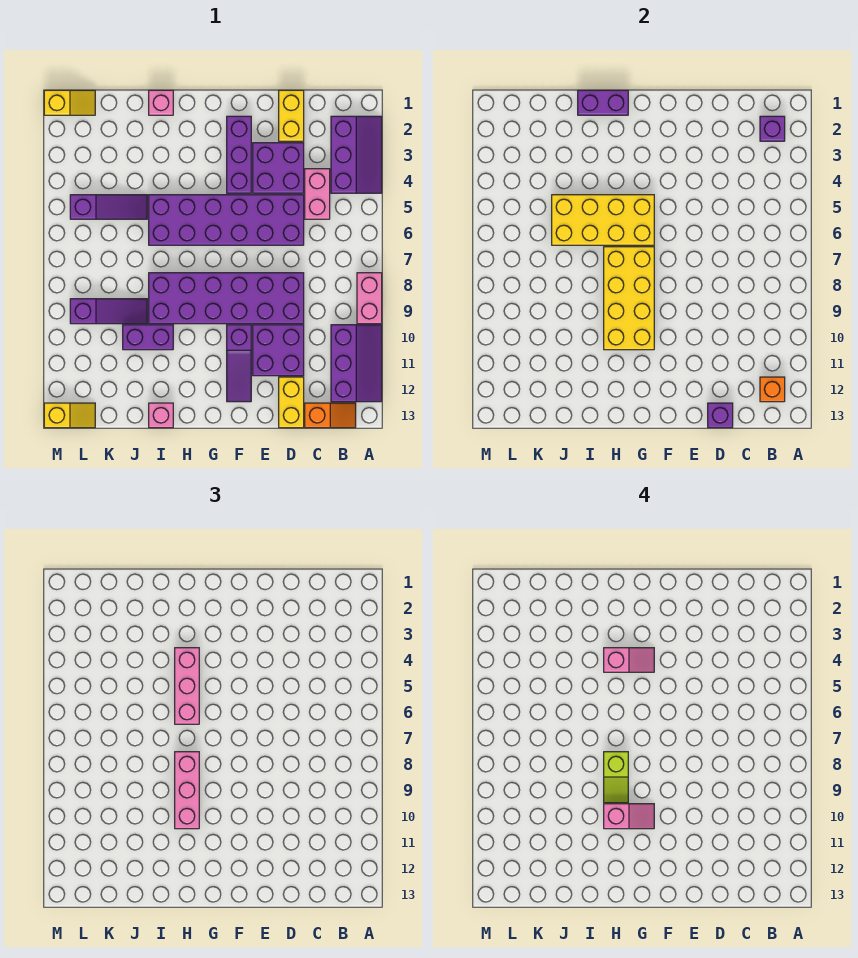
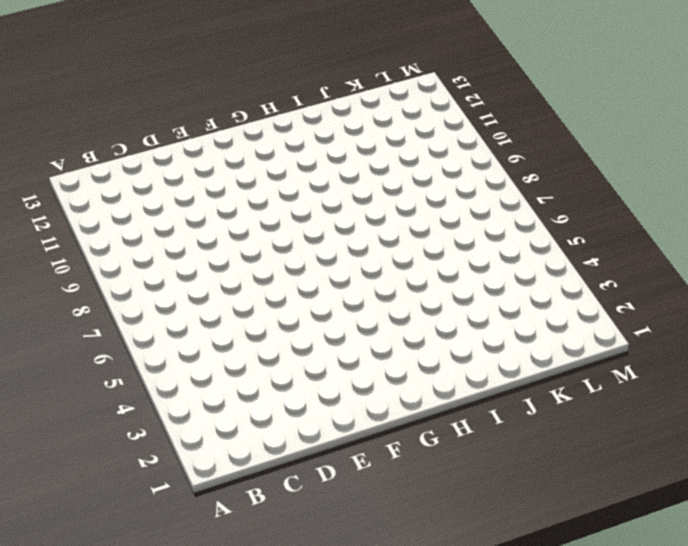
none -> purple 2x3 slope [331,116,382,193]
none -> pink 1x2 brick [357,273,382,324]
none -> purple 2x3 slope [331,325,382,402]
none -> orange 1x2 slope [305,403,356,428]

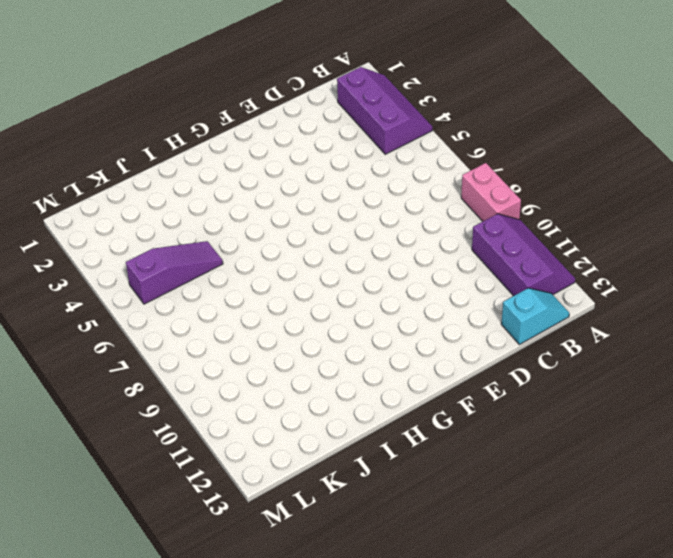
cyan 1x2 slope [501,288,569,344] -> orange 1x2 slope [305,403,356,428]
none -> pink 1x2 brick [305,169,330,219]
none -> yellow 1x2 brick [279,90,304,141]
none -> purple 2x2 brick [253,143,304,193]
none -> purple 2x6 brick [149,195,304,245]

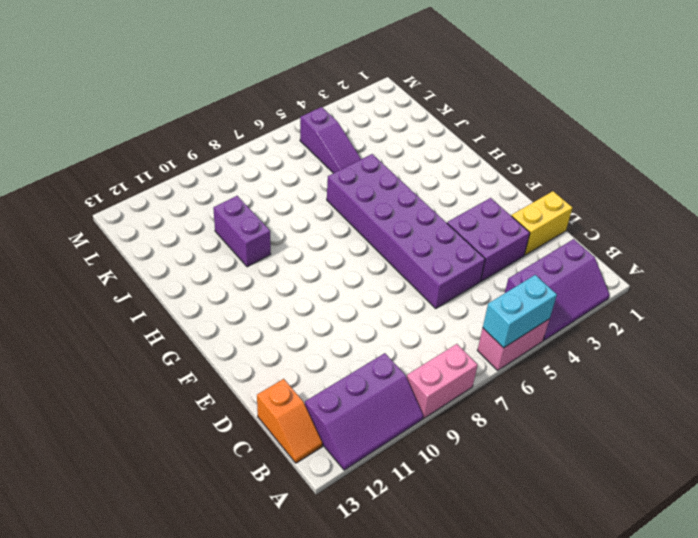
pink 1x2 brick [477,319,549,370] -> pink 1x2 brick moved to [305,169,330,219]
cyan 1x2 brick [483,275,557,348] -> none
none -> purple 2x6 brick [149,273,304,324]
none -> purple 2x2 brick [253,325,304,376]
none -> yellow 1x2 brick [279,377,304,428]
none -> purple 1x3 brick [227,116,251,193]

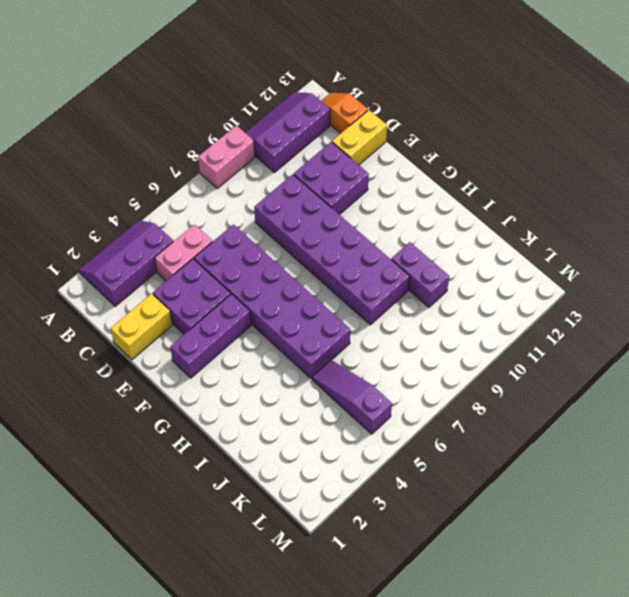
none -> purple 1x3 slope [227,325,251,402]
none -> pink 1x1 brick [149,90,173,115]
none -> pink 1x1 brick [149,403,173,428]
none -> purple 1x3 slope [70,299,147,324]

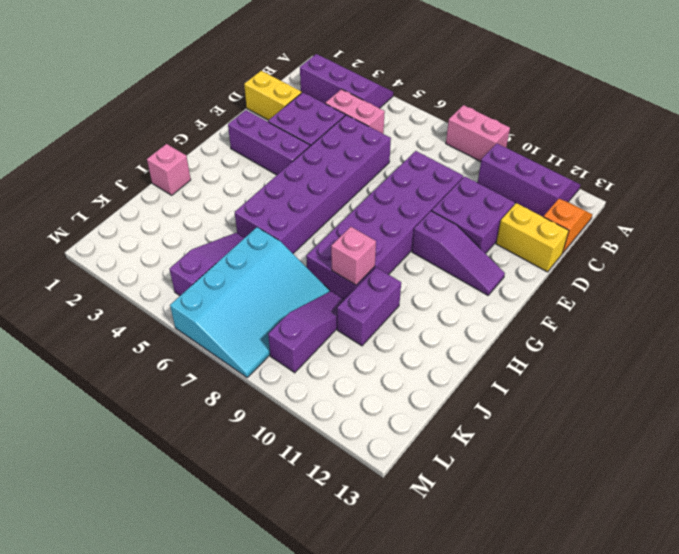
pink 1x1 brick [331,227,376,285] -> pink 1x1 brick moved to [149,403,173,428]
cyan 3x4 slope [170,227,330,377] -> none
none -> yellow 1x2 slope [44,90,95,115]
none -> yellow 1x2 slope [44,403,95,428]
none -> purple 1x1 brick [760,116,785,141]
none -> orange 1x1 brick [760,377,785,402]

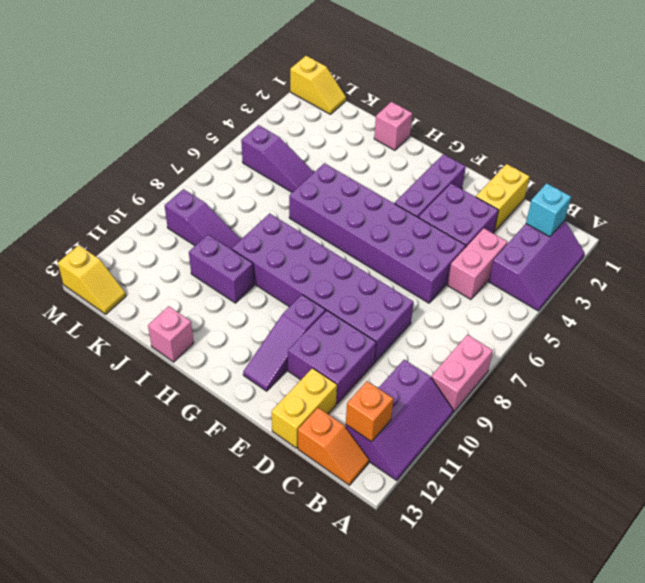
cyan 1x1 brick [526,183,571,237] -> purple 1x1 brick [760,116,785,141]
none -> purple 1x1 brick [708,403,733,428]
none -> yellow 2x4 brick [552,195,654,245]
none -> yellow 2x4 brick [604,247,654,350]
none -> purple 1x2 brick [578,90,628,115]

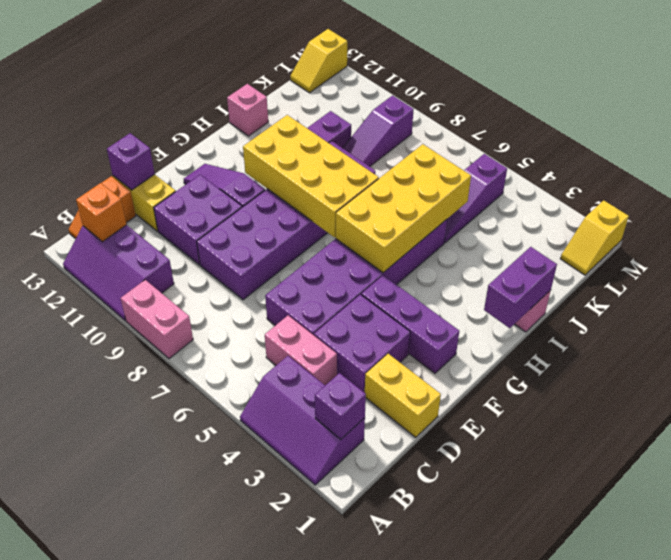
none -> pink 1x3 brick [175,648,199,724]
none -> pink 1x3 brick [175,752,199,829]
none -> pink 1x2 slope [604,648,654,672]
none -> pink 1x2 slope [604,804,654,829]

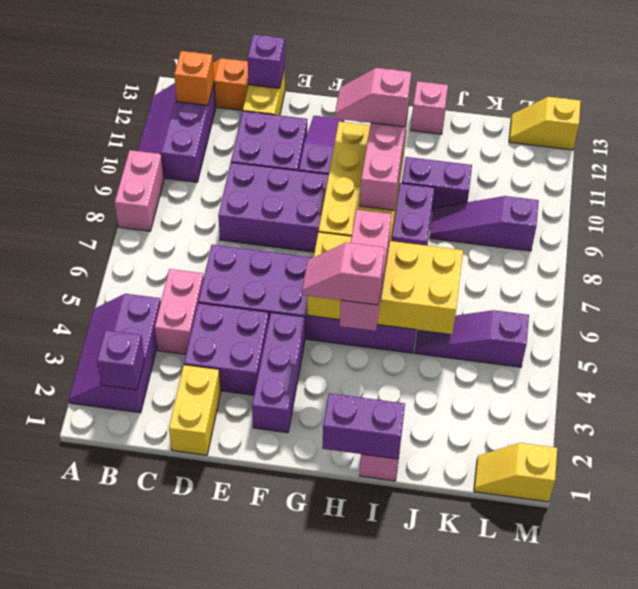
none -> lime 1x2 slope [604,752,628,803]

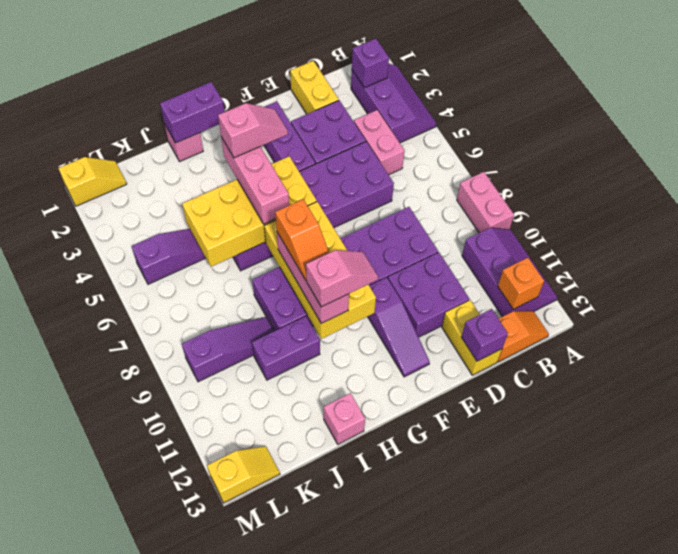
orange 1x2 slope [275,199,329,280] -> lime 1x2 slope [604,752,628,803]

